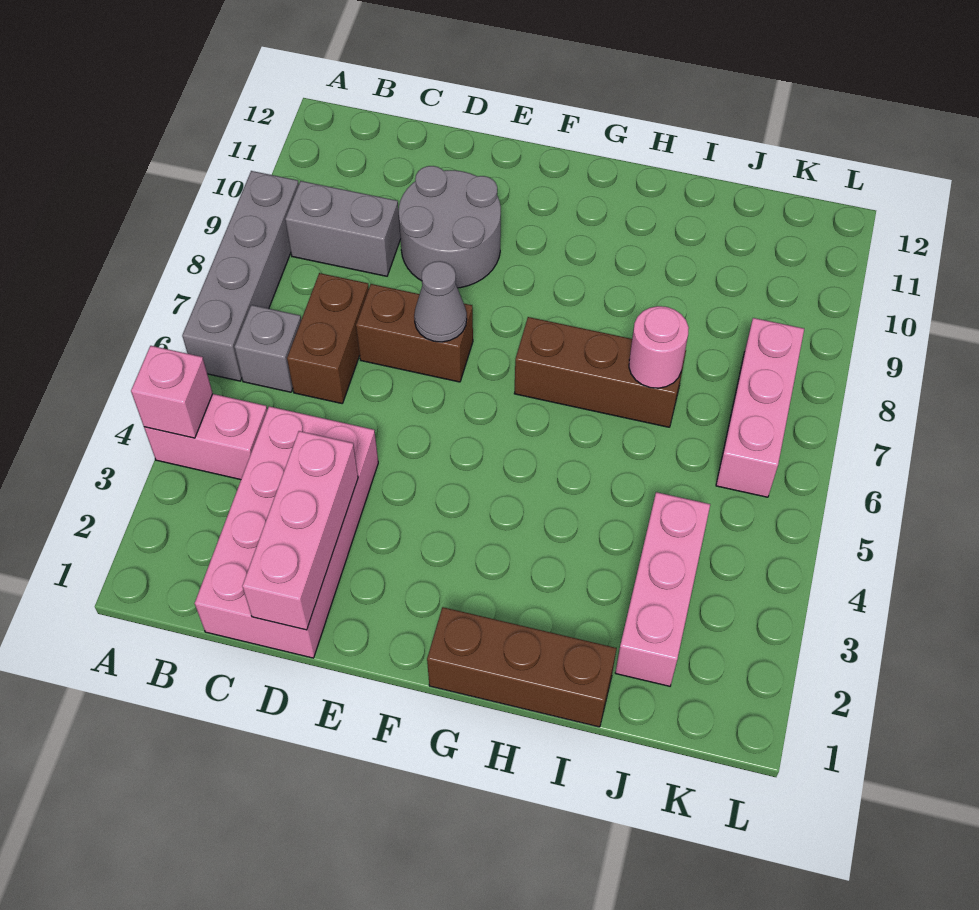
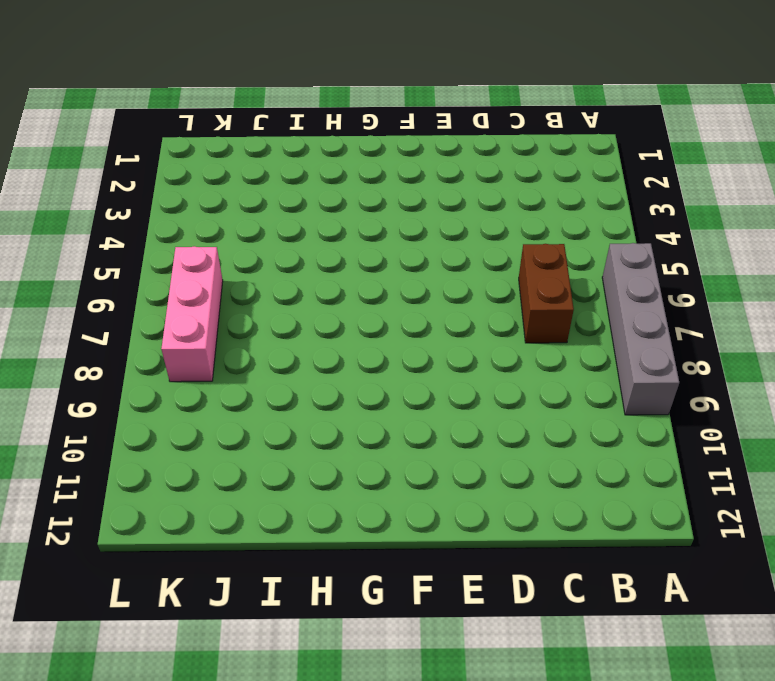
none -> pink 1x2 brick [144,394,267,480]
none -> grey 1x1 brick [234,305,301,392]
none -> grey 1x2 brick [285,181,401,276]

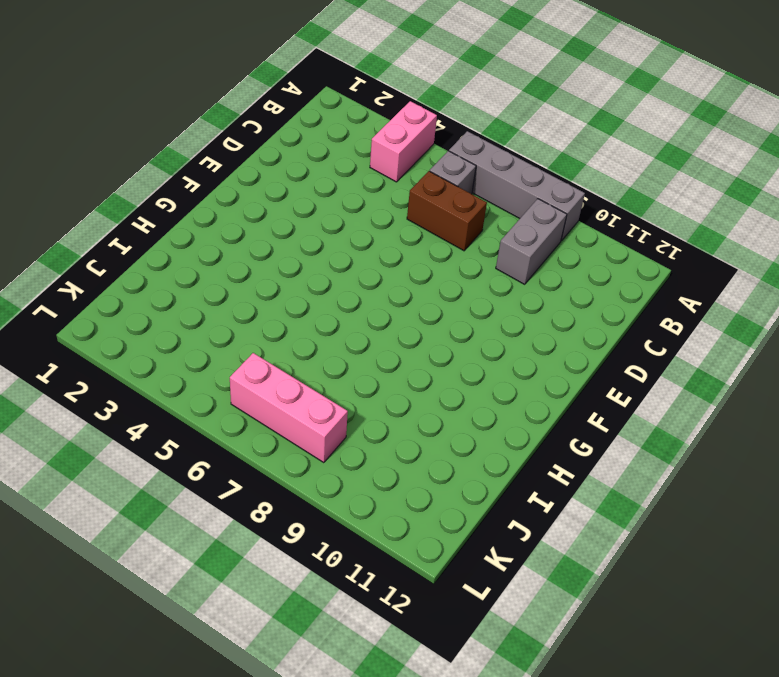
none -> pink 2x4 brick [195,406,378,658]
none -> brown 1x2 brick [356,284,473,382]
none -> grey 2x2 round brick [399,166,501,288]

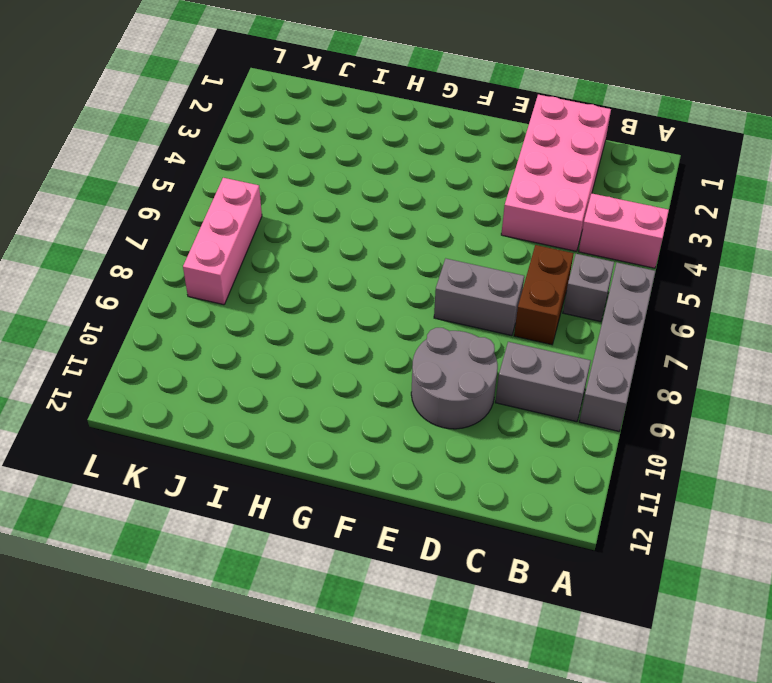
grey 1x2 brick [434,259,524,336] -> brown 1x2 brick [356,284,473,382]
none -> brown 1x3 brick [427,607,617,727]
none -> brown 1x3 brick [514,317,686,427]
none -> pink 1x3 brick [615,492,710,686]

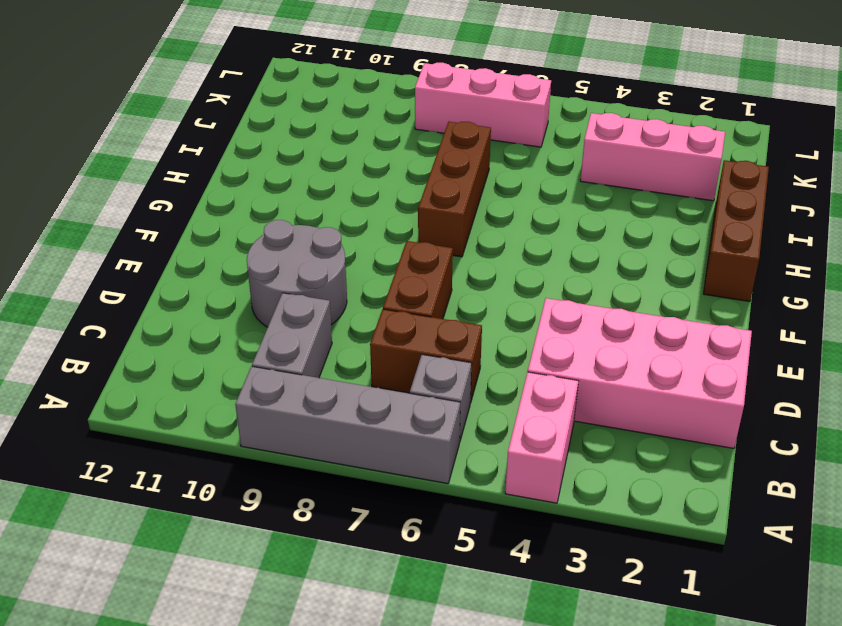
none -> pink 1x1 brick [131,346,213,438]
none -> pink 1x3 brick [242,431,358,630]
none -> grey 1x1 cone [414,261,467,342]

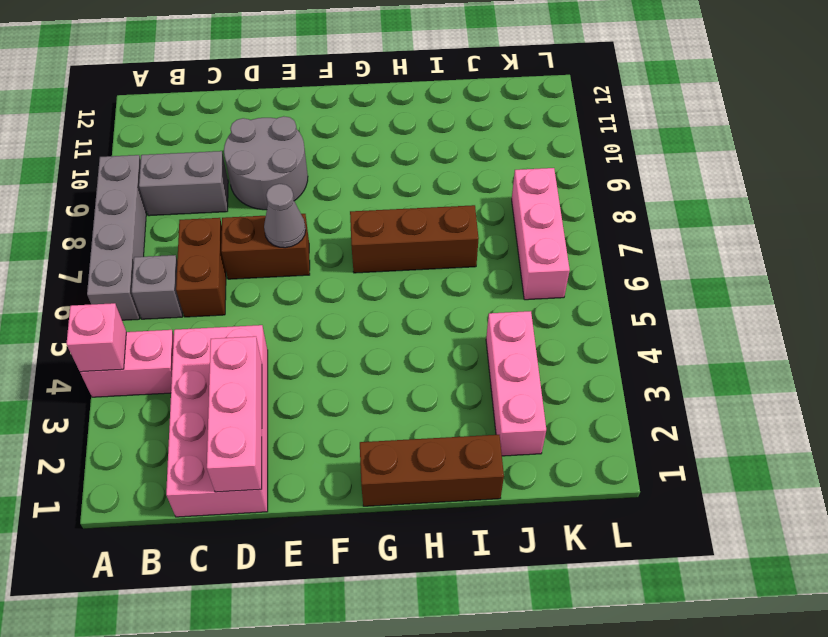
none -> pink 1x1 round brick [629,306,689,388]

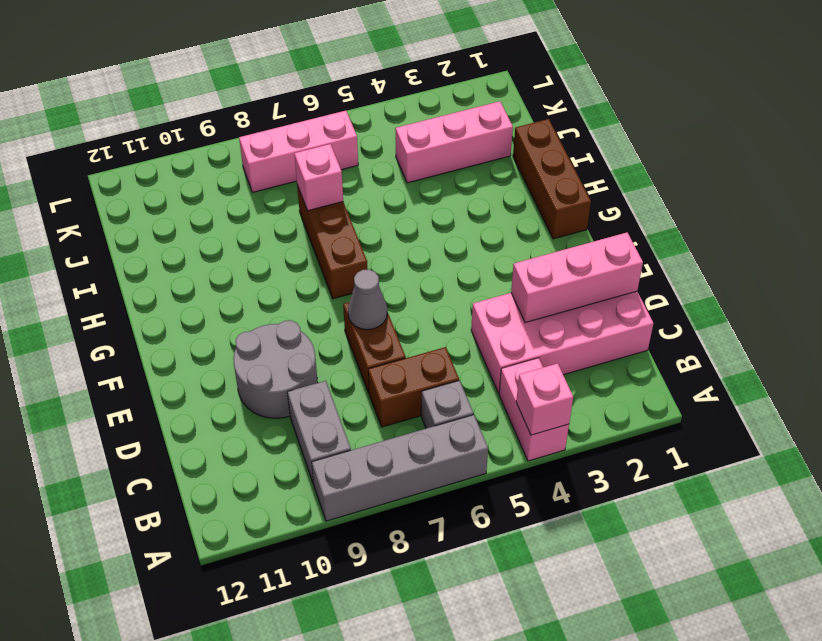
pink 1x1 brick [294,144,343,211] -> pink 1x1 round brick [629,306,689,388]

